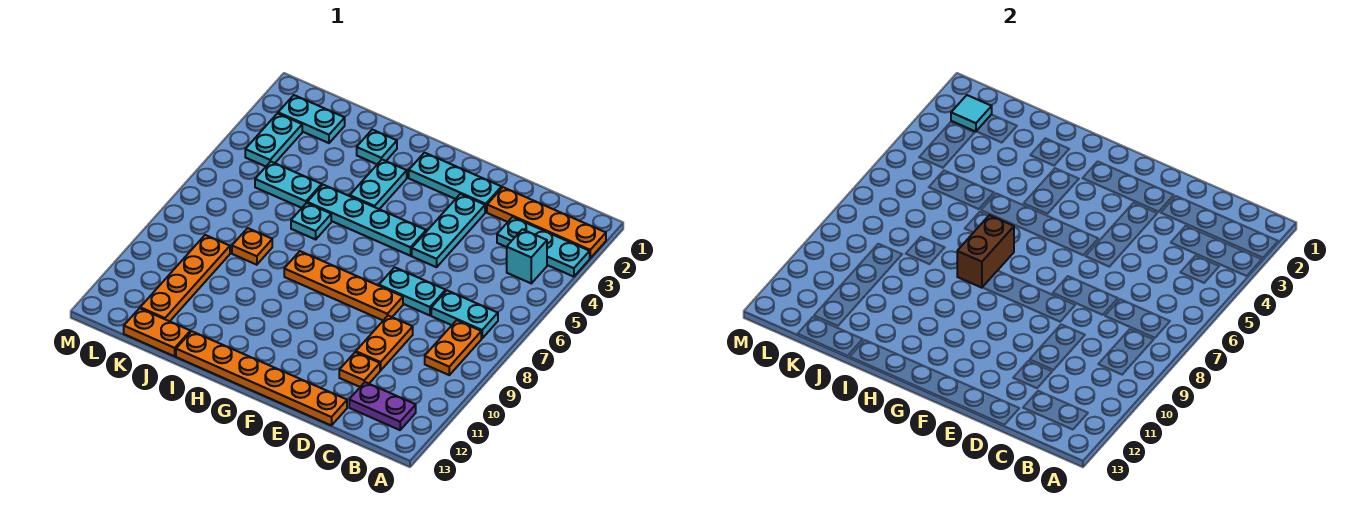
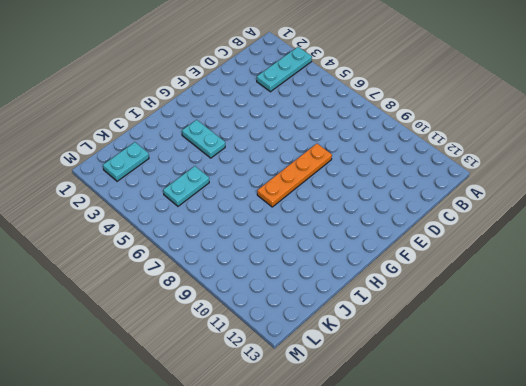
none -> orange 1x4 plate [487,187,606,258]
none -> cyan 1x1 brick [507,229,547,283]
none -> cyan 1x2 plate [431,291,498,338]

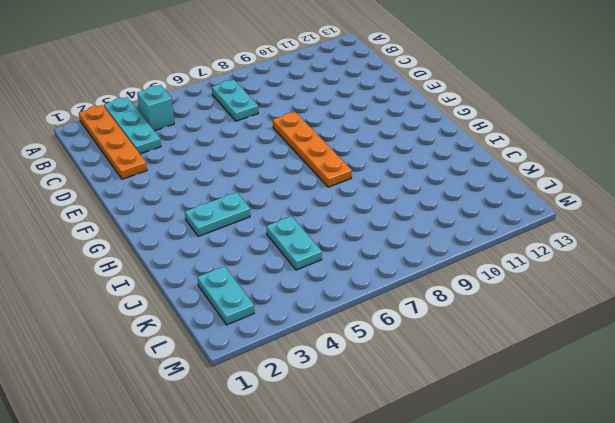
none -> orange 1x2 plate [425,320,481,375]
none -> purple 1x2 plate [349,382,416,430]
none -> cyan 1x2 plate [379,267,446,315]

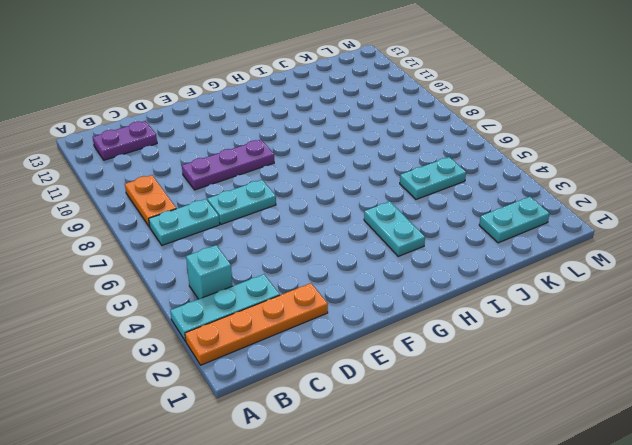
purple 1x3 plate [182,140,274,190] -> orange 1x2 plate [356,316,413,370]
none -> orange 1x1 plate [339,352,380,387]
none -> orange 1x6 plate [176,331,347,425]
none -> cyan 1x3 plate [409,153,502,212]

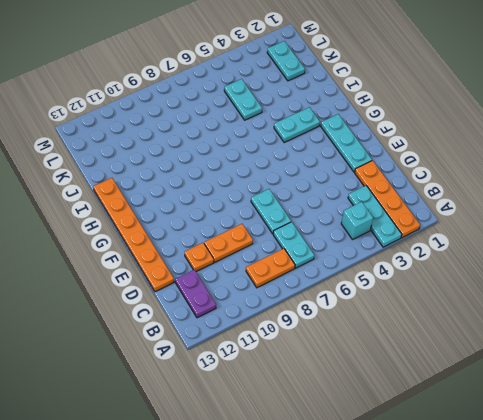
none -> cyan 1x3 plate [412,194,485,267]
none -> orange 1x4 plate [284,251,403,320]
none -> cyan 1x4 plate [307,185,426,256]

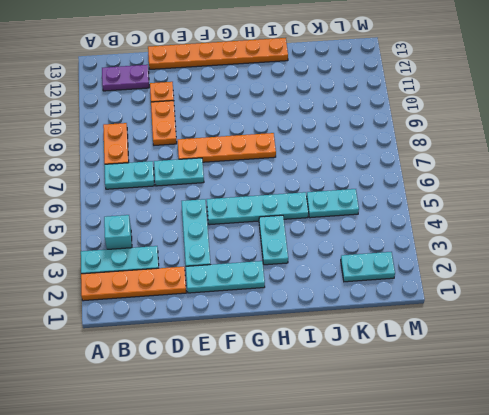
none -> cyan 1x1 plate [357,130,397,164]
none -> cyan 1x1 plate [291,203,331,239]
none -> orange 1x1 plate [232,228,272,265]

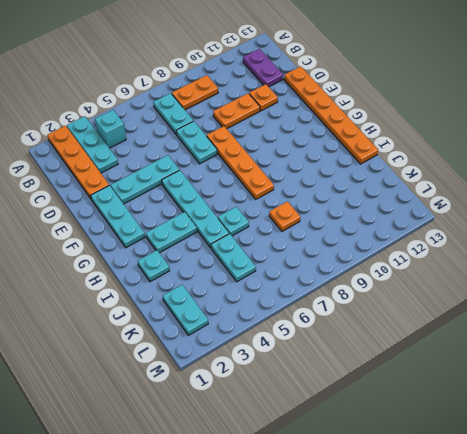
none -> orange 1x2 plate [124,308,190,356]
none -> orange 1x4 plate [140,235,230,321]
none -> cyan 1x2 plate [245,113,302,166]

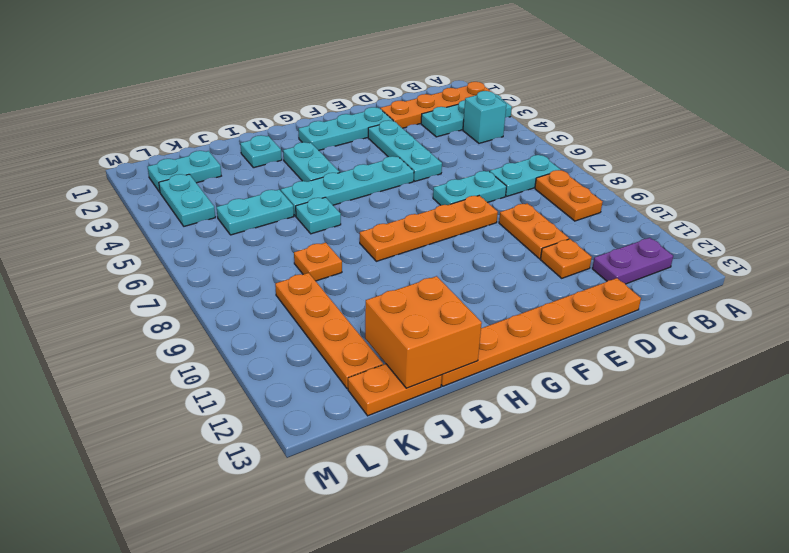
orange 2x2 brick [365,276,482,388] -> none
none -> brown 1x2 brick [957,215,1014,288]
none -> cyan 1x1 tile [951,95,992,132]

